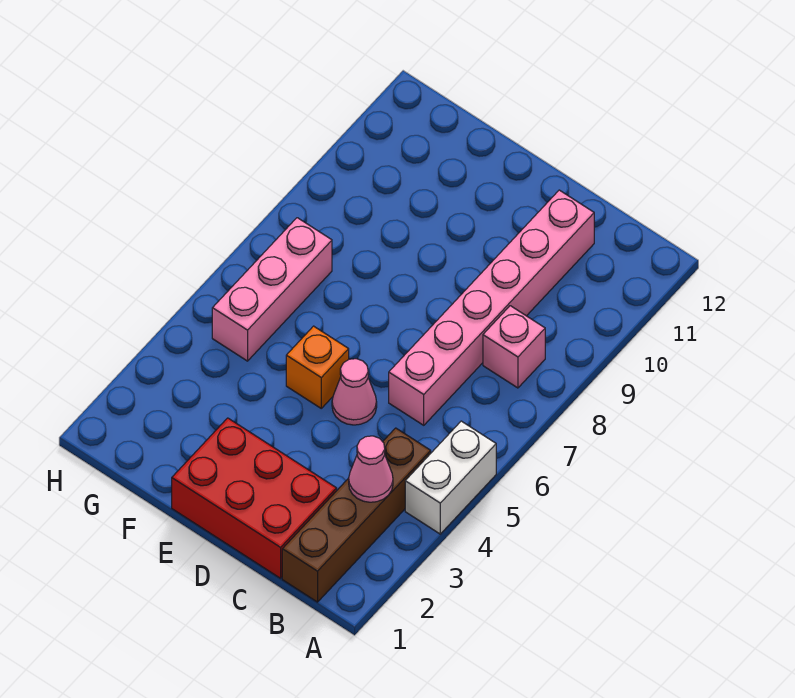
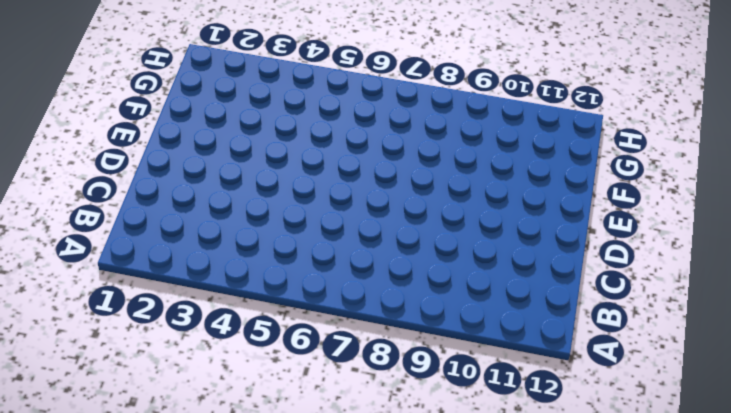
none -> white 1x2 brick [405,421,496,534]
none -> brown 1x4 brick [282,428,431,602]

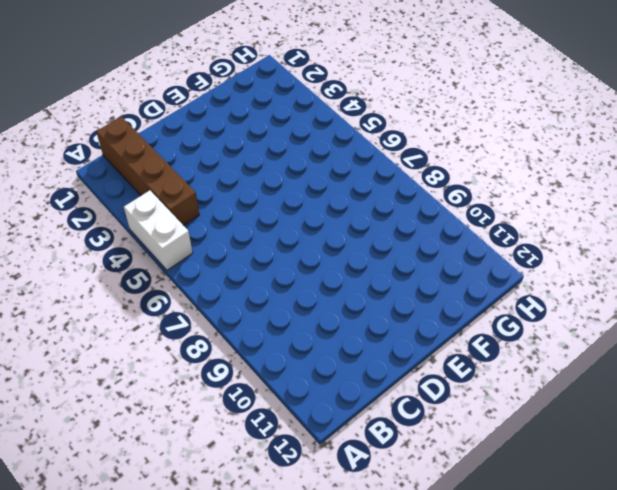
none -> pink 1x1 brick [483,306,545,388]
none -> red 2x3 brick [172,418,337,578]

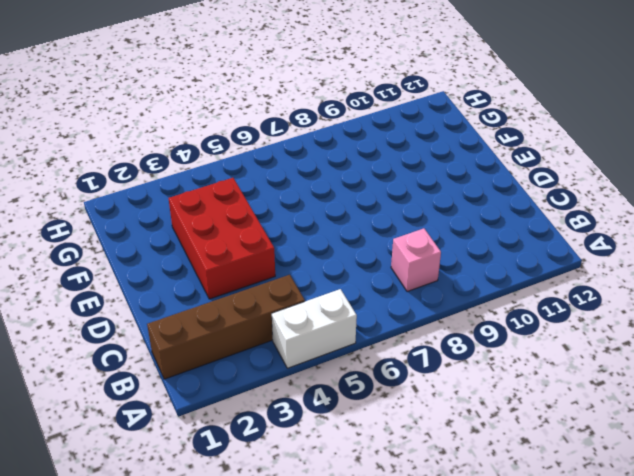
red 2x3 brick [169,178,275,299] -> red 2x3 brick moved to [172,418,337,578]
none -> pink 1x6 brick [389,190,594,425]
none -> pink 1x1 cone [332,359,377,425]

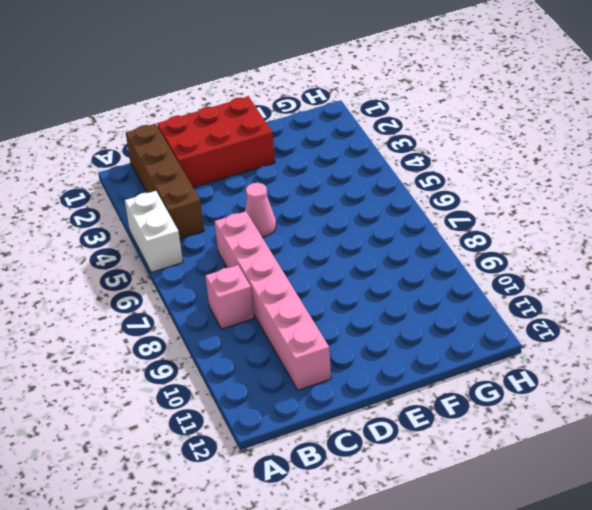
none -> orange 1x1 brick [286,326,349,408]
none -> pink 1x3 brick [212,218,332,361]

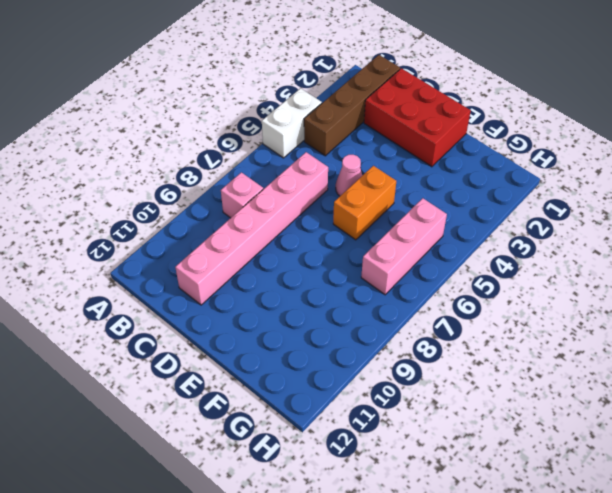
orange 1x2 brick [333,166,396,240] -> orange 1x1 brick [286,326,349,408]
none -> pink 1x1 cone [349,436,393,502]

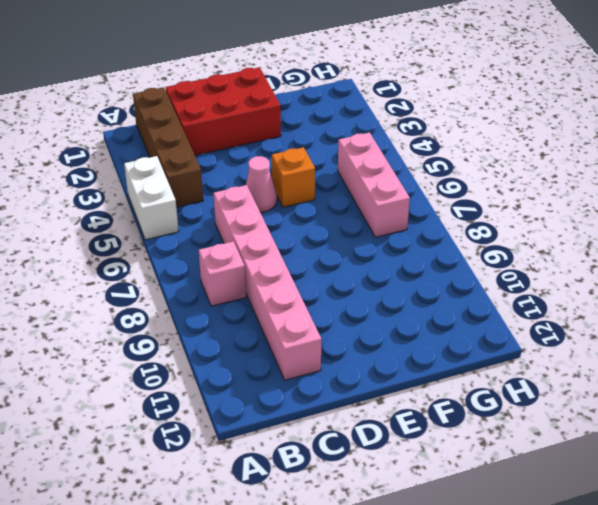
none -> pink 1x1 cone [349,436,393,502]

